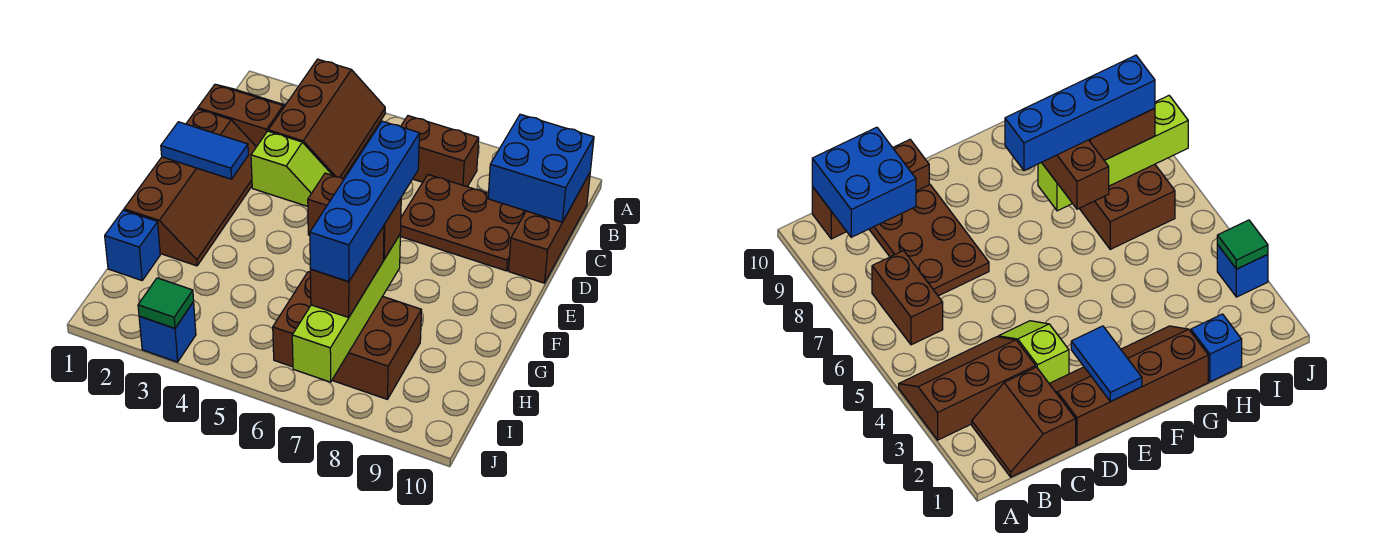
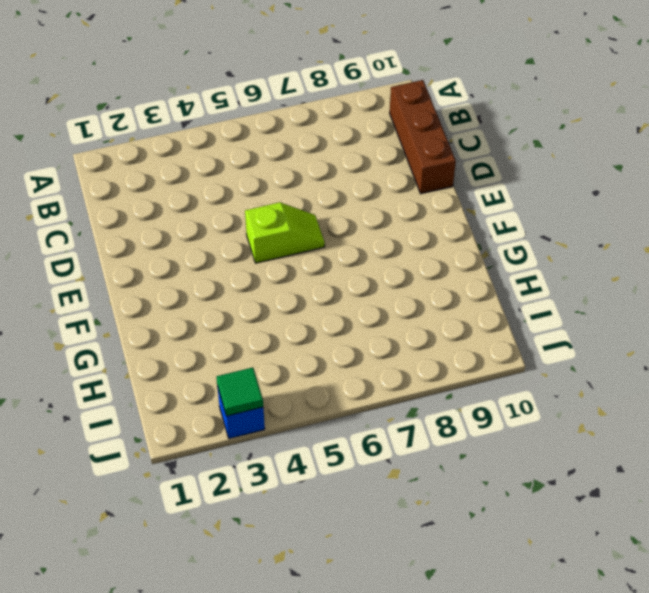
lime 1x2 slope [245,202,325,263] -> lime 1x2 slope moved to [251,131,332,206]
none -> brown 2x3 slope [268,59,385,179]
none -> brown 2x2 slope [198,84,285,147]
none -> brown 1x2 brick [401,116,479,187]

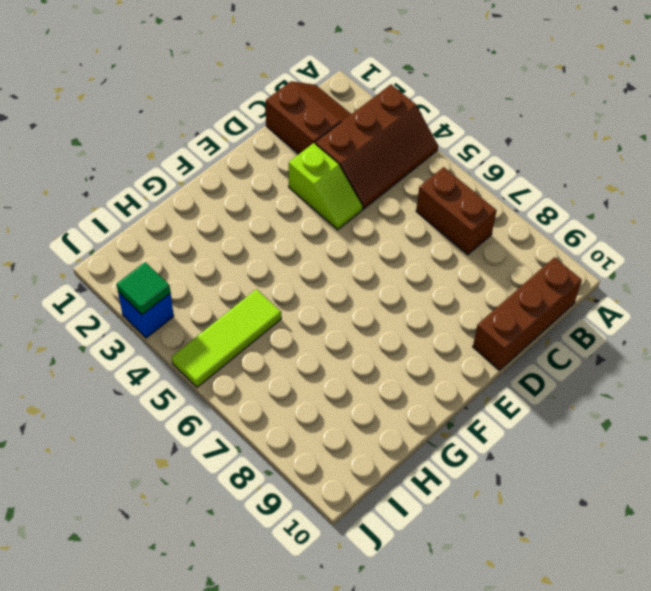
lime 1x3 tile [172,289,281,387] -> none
none -> brown 2x3 plate [400,175,526,271]
none -> brown 2x4 slope [124,109,256,266]
none -> blue 1x1 brick [105,210,160,280]

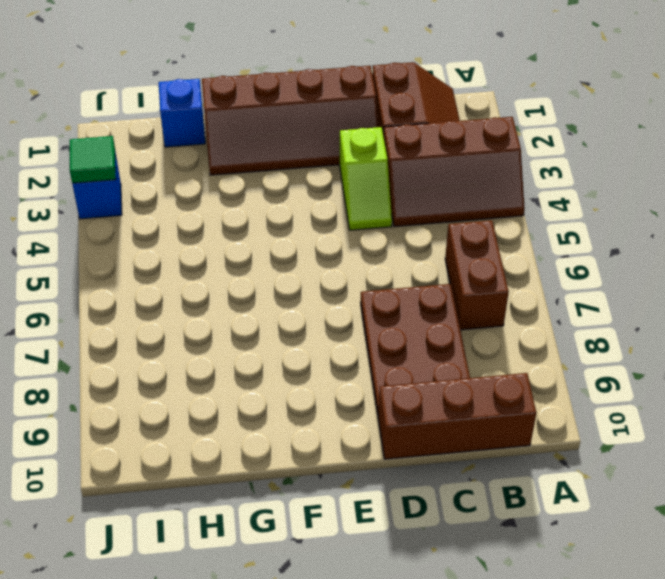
none -> brown 2x3 brick [273,272,422,399]
none -> blue 2x2 brick [488,114,594,222]
none -> blue 1x2 tile [161,122,248,179]

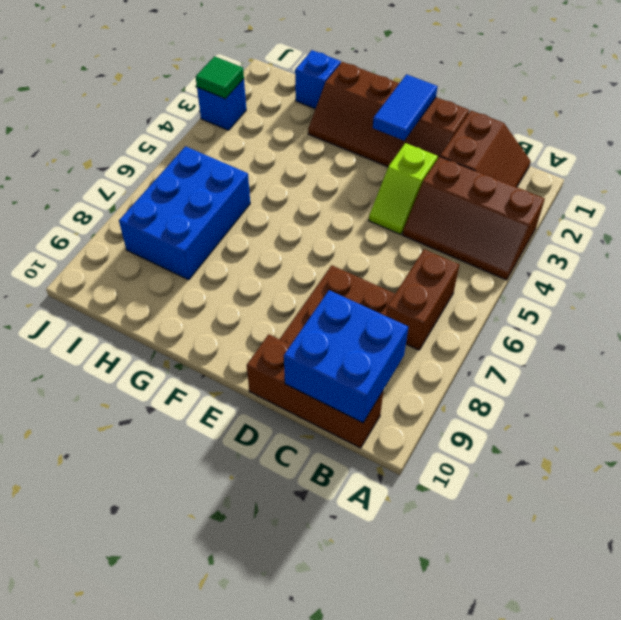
blue 2x3 brick [119,146,250,280] -> brown 2x3 brick [273,272,422,399]
none -> lime 1x4 brick [292,235,400,382]
none -> brown 1x2 brick [308,173,401,260]
none -> brown 1x2 brick [310,226,384,317]

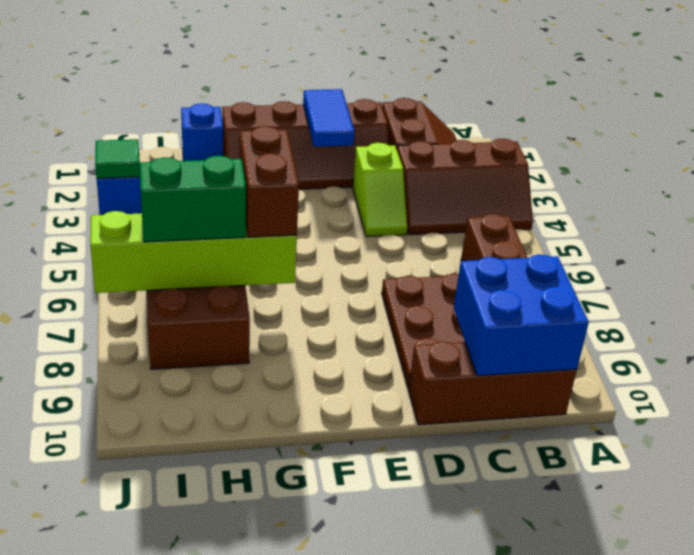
green 1x2 brick [139,156,246,242] -> brown 1x2 brick [310,226,384,317]
none -> blue 1x4 brick [310,121,420,282]

